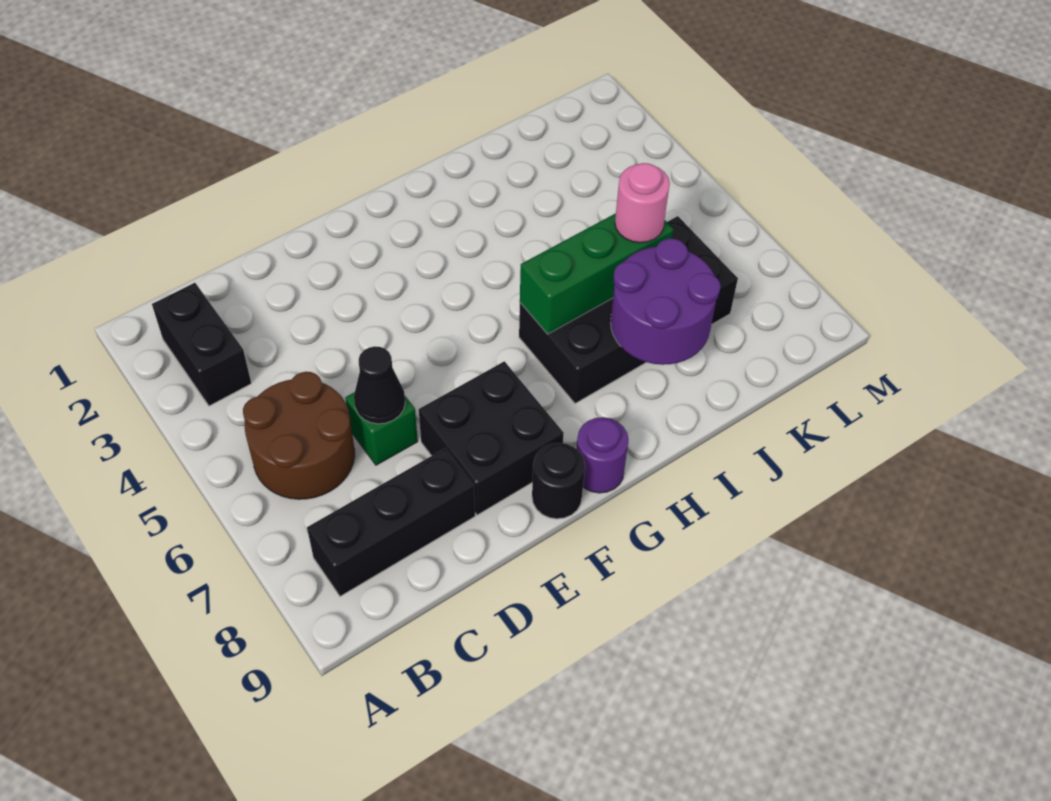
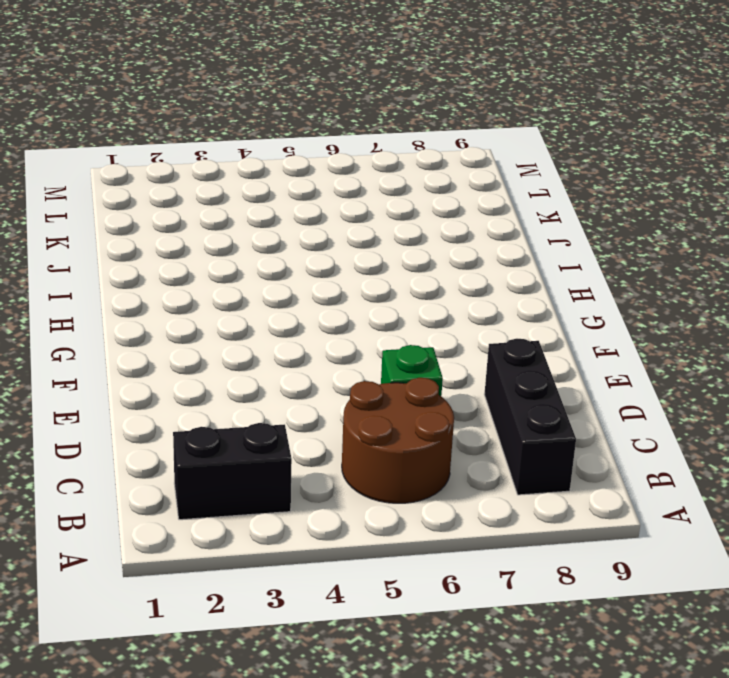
none -> black 2x2 brick [419,361,564,515]
none -> black 1x1 round brick [532,443,585,519]
none -> purple 1x1 round brick [576,417,629,493]

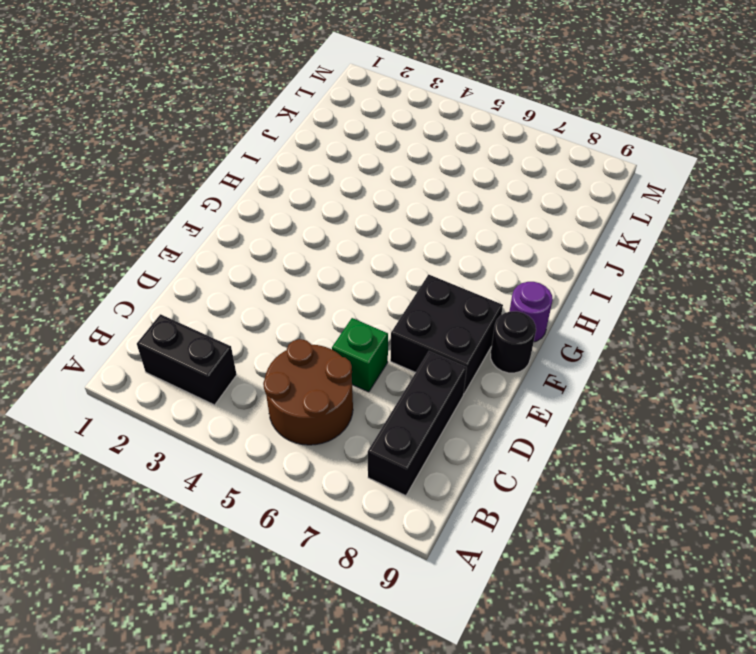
none -> black 2x4 brick [519,216,738,403]
none -> black 1x1 cone [354,346,405,424]
none -> green 1x3 brick [520,213,674,334]

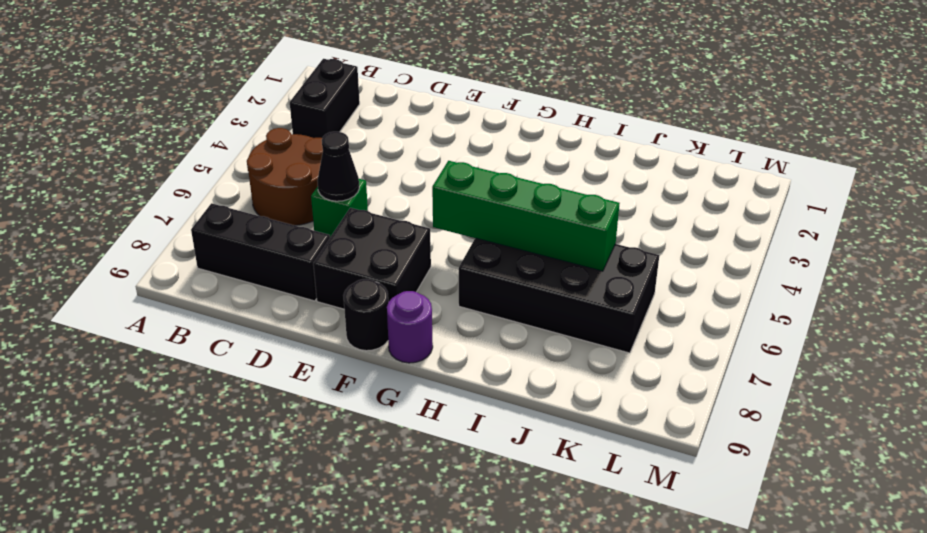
green 1x4 brick [432,161,620,271] -> green 1x3 brick [520,213,674,334]
none -> purple 2x2 round brick [611,238,721,365]
none -> pink 1x1 round brick [615,163,670,243]

